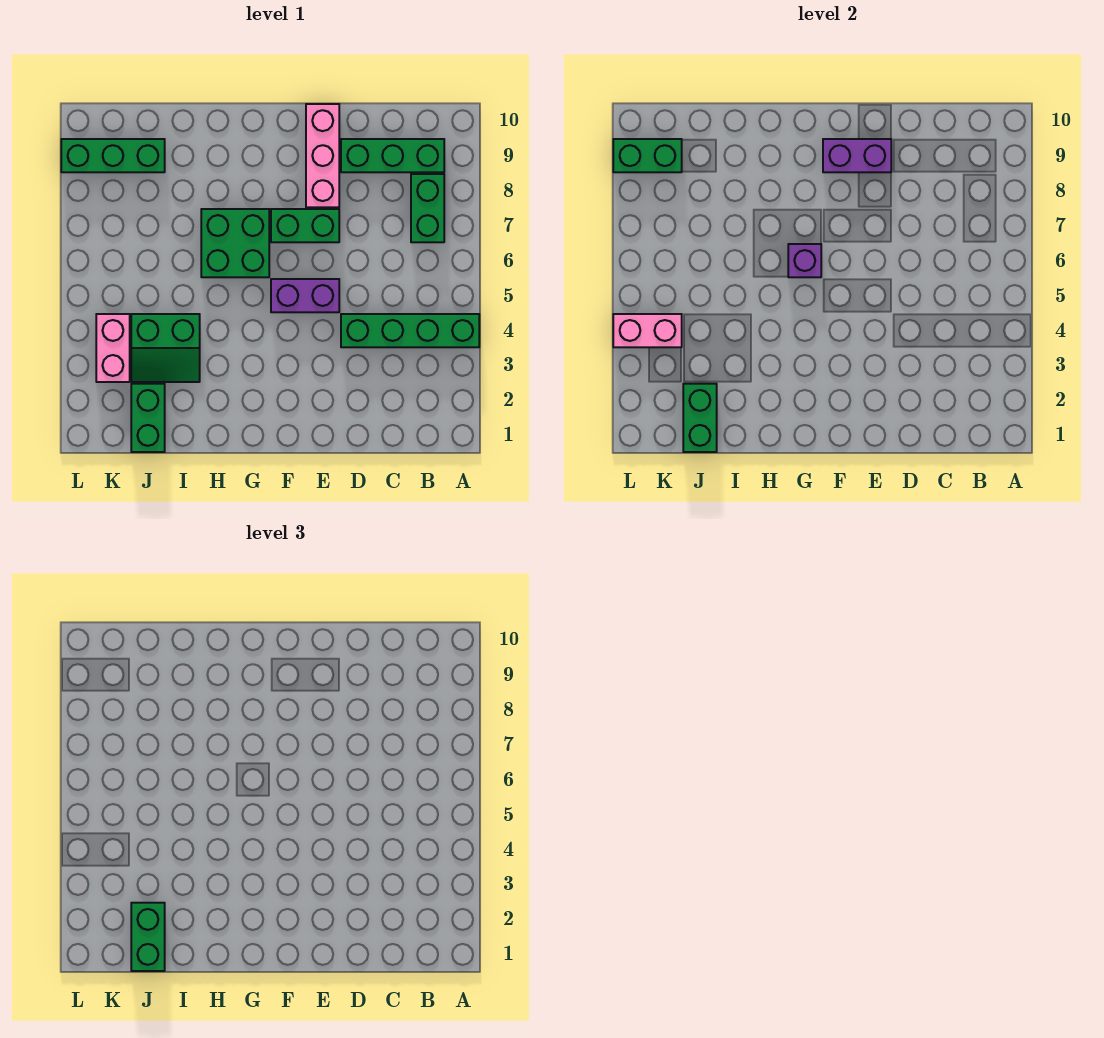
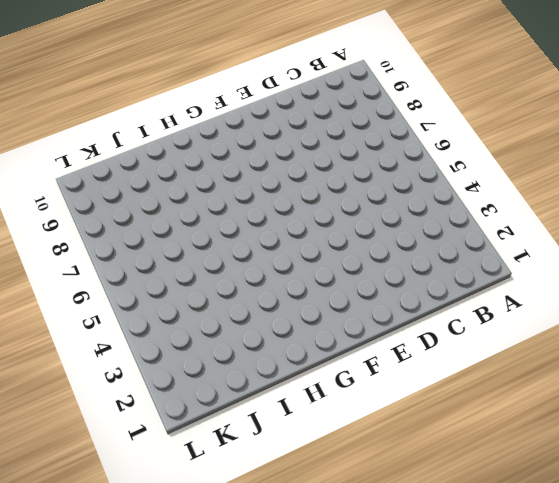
none -> green 1x4 brick [341,314,479,347]
none -> green 1x2 brick [411,174,444,242]
none -> green 1x3 brick [341,139,444,172]

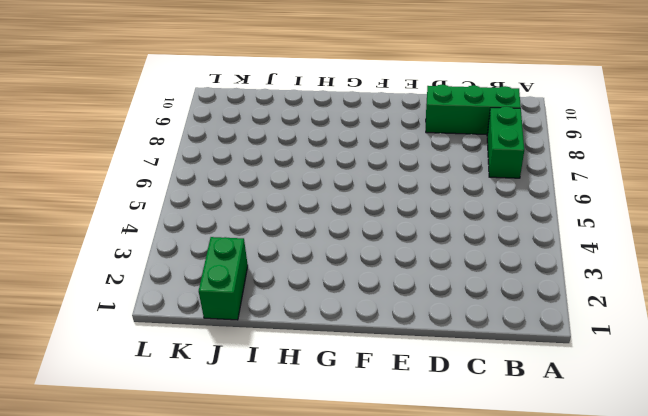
none -> green 1x4 brick [341,314,479,347]
none -> purple 1x2 brick [271,279,339,312]
none -> green 1x2 brick [271,209,339,242]

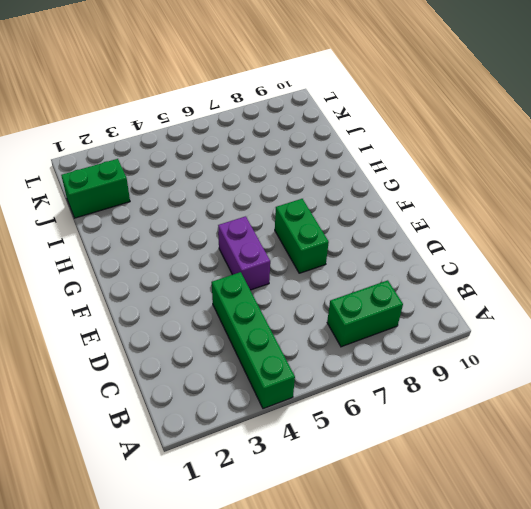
none -> green 1x3 brick [341,139,444,172]
none -> pink 1x3 brick [306,104,339,207]
none -> green 2x2 brick [201,209,269,277]

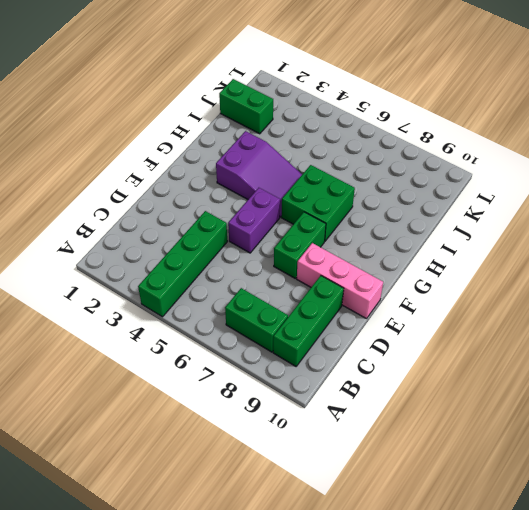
purple 2x3 slope [216,131,302,217] -> none
none -> green 2x2 slope [131,314,200,382]
none -> green 1x3 brick [61,139,165,172]
none -> pink 1x2 brick [96,314,130,382]

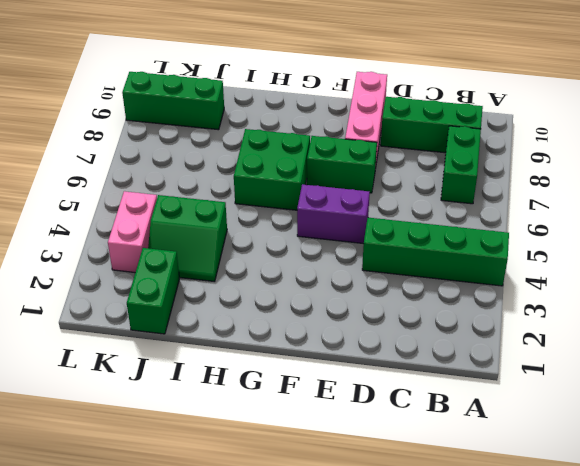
none -> purple 1x2 brick [823,139,891,172]
none -> purple 1x1 brick [788,244,821,277]
none -> green 1x2 brick [683,384,717,452]

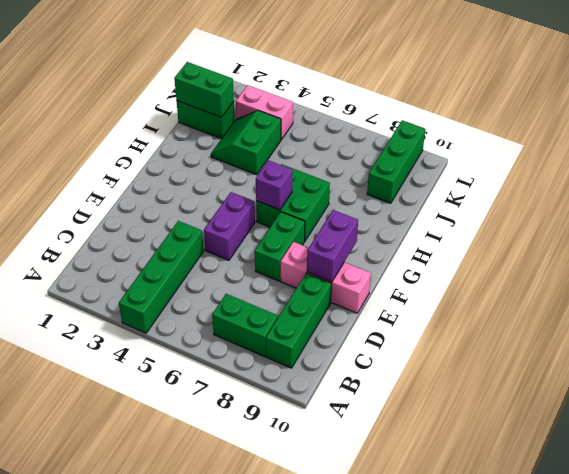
none -> pink 1x2 brick [613,314,682,347]
none -> green 1x2 brick [613,139,682,172]
none -> green 1x2 brick [131,903,165,971]

